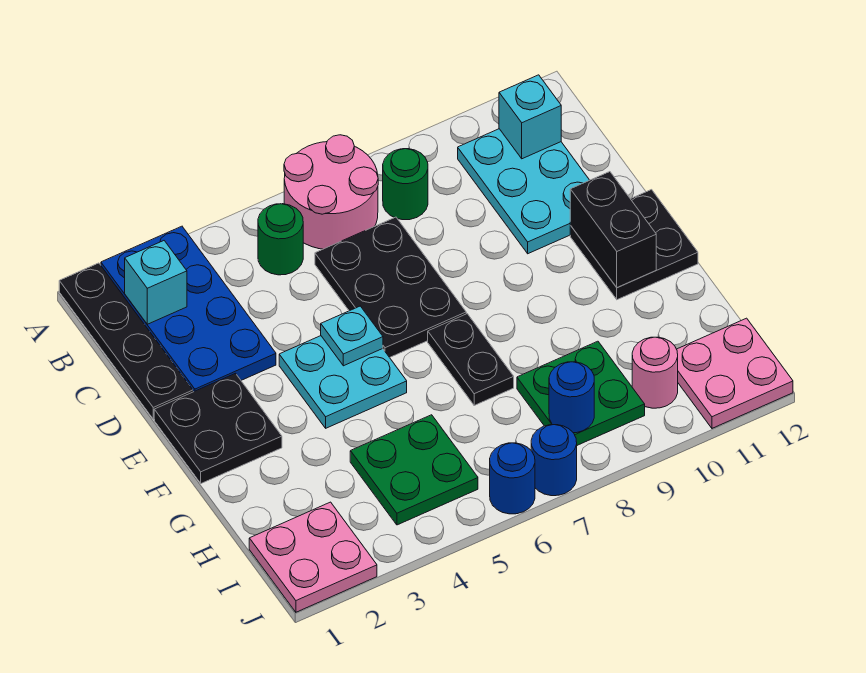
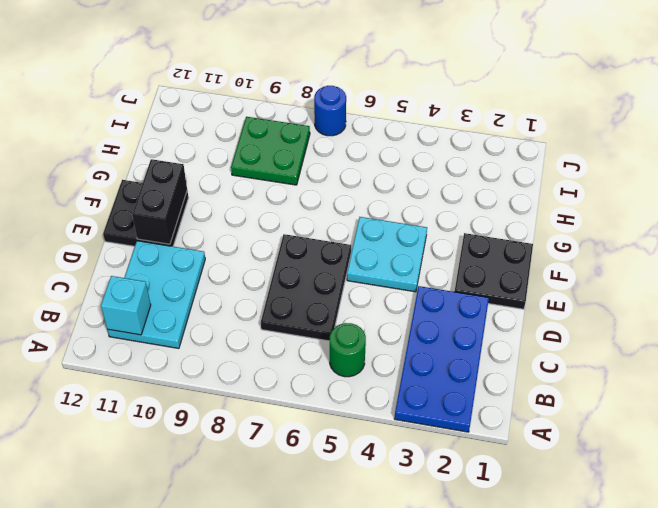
none -> black 1x4 plate [59,263,193,419]
none -> pink 2x2 round brick [284,135,378,249]
none -> green 1x1 round brick [383,149,428,220]

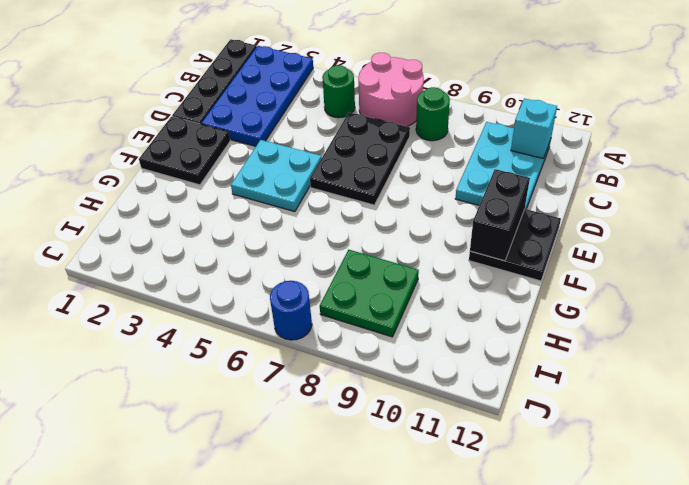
none -> black 1x2 plate [428,314,514,405]
none -> green 2x2 plate [350,415,478,525]
none -> pink 2x2 plate [249,502,377,612]

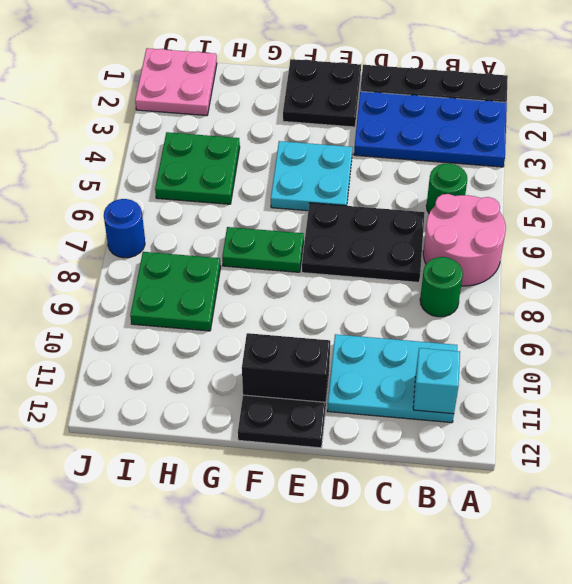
green 1x2 plate [222,227,304,272] -> black 1x2 plate [428,314,514,405]
none -> pink 1x1 round brick [632,337,678,408]
none -> pink 2x2 plate [677,318,793,428]
none -> blue 1x1 round brick [490,443,535,514]

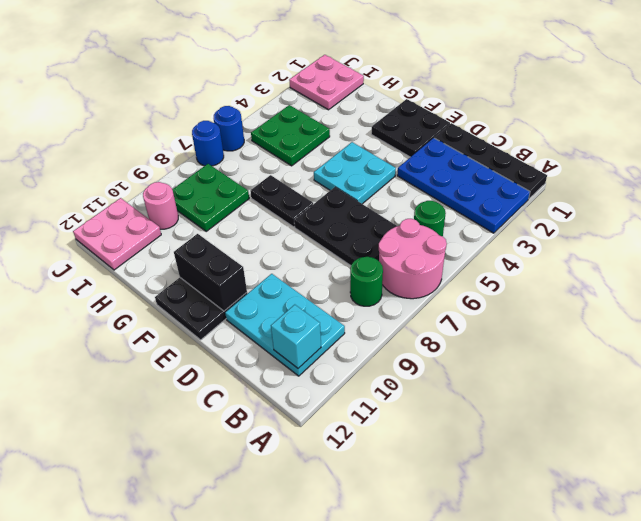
none -> cyan 1x1 brick [125,241,187,324]
none -> cyan 1x1 plate [321,306,383,366]
none -> blue 1x1 round brick [549,362,594,433]

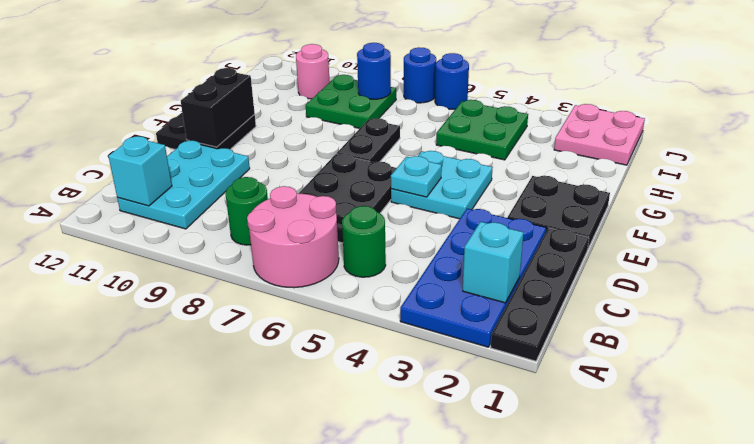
none -> pink 2x2 plate [677,318,793,428]

